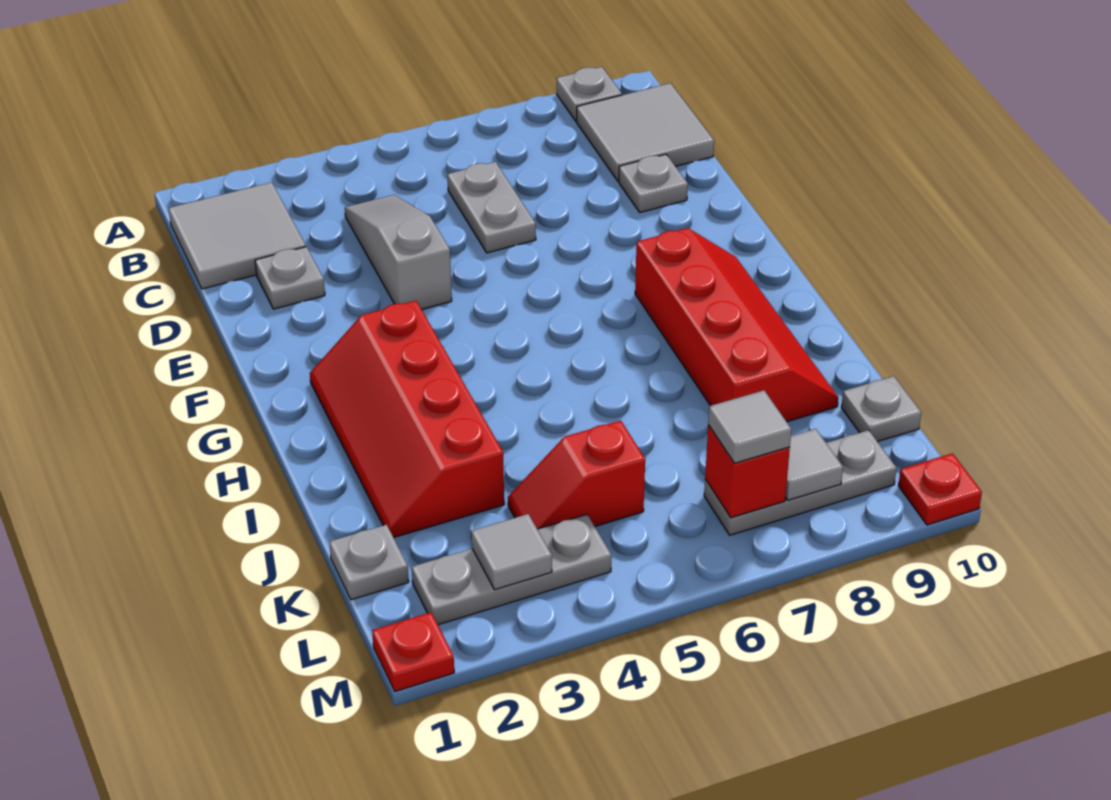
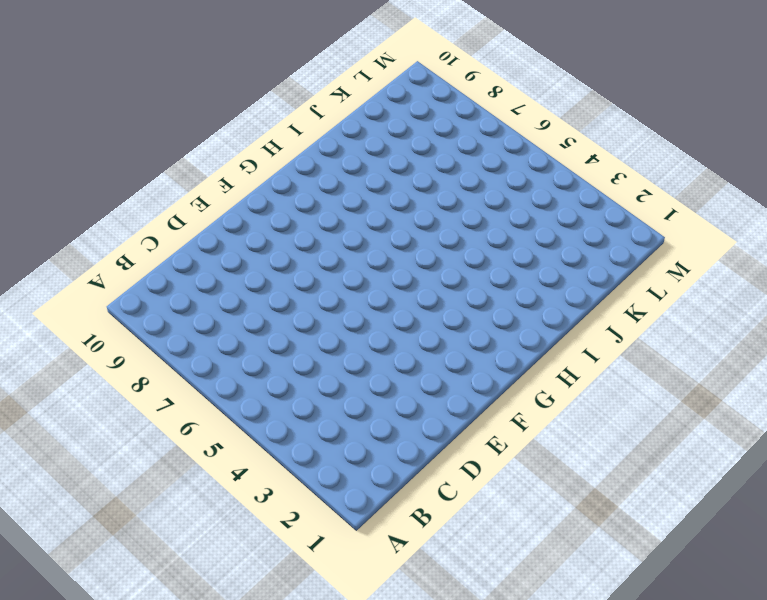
none -> grey 1x1 plate [557,67,622,121]
none -> grey 2x2 tile [169,182,306,289]
none -> grey 2x2 tile [577,83,714,181]

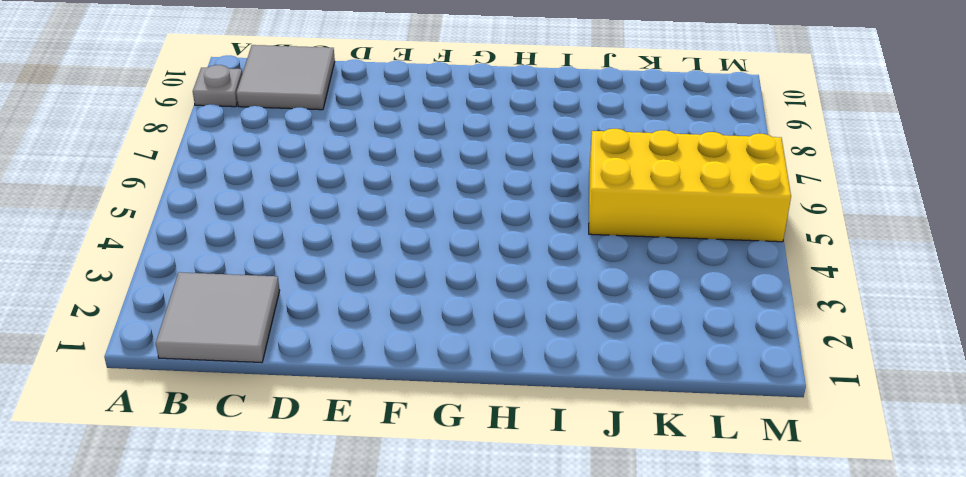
yellow 2x4 brick [589,129,791,242] -> red 1x2 slope [508,420,645,529]
none -> grey 1x3 slope [345,195,452,309]
none -> grey 1x2 plate [447,162,536,253]
none -> grey 1x1 plate [255,247,325,309]

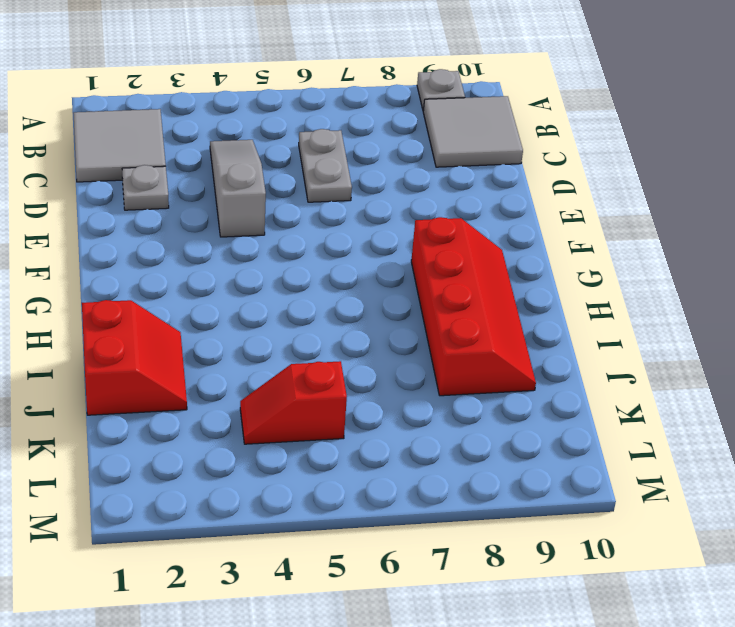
red 2x2 slope [82,300,187,415] -> red 2x4 slope [310,301,504,538]
none -> grey 1x1 plate [619,154,688,213]
none -> grey 1x1 plate [329,525,409,600]
none -> grey 1x1 plate [841,376,921,442]

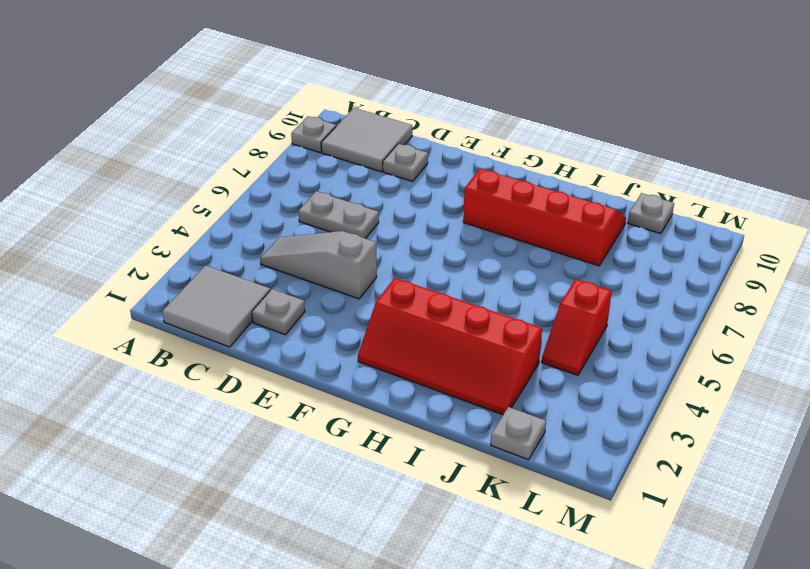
none -> grey 1x3 plate [412,514,611,625]
none -> grey 1x3 plate [704,430,897,535]
none -> red 1x1 plate [372,612,454,692]

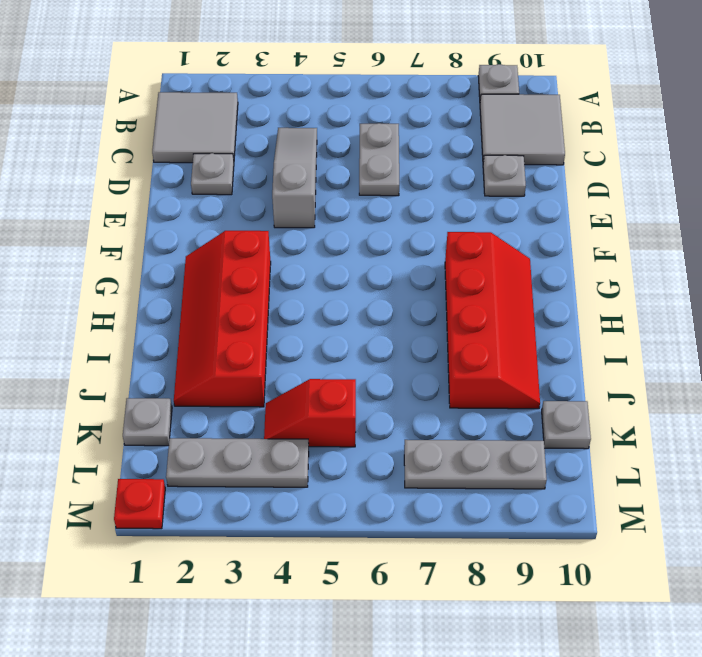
none -> red 1x1 plate [898,453,982,525]
none -> grey 1x1 tile [471,514,552,590]
none -> red 1x1 brick [705,425,790,518]

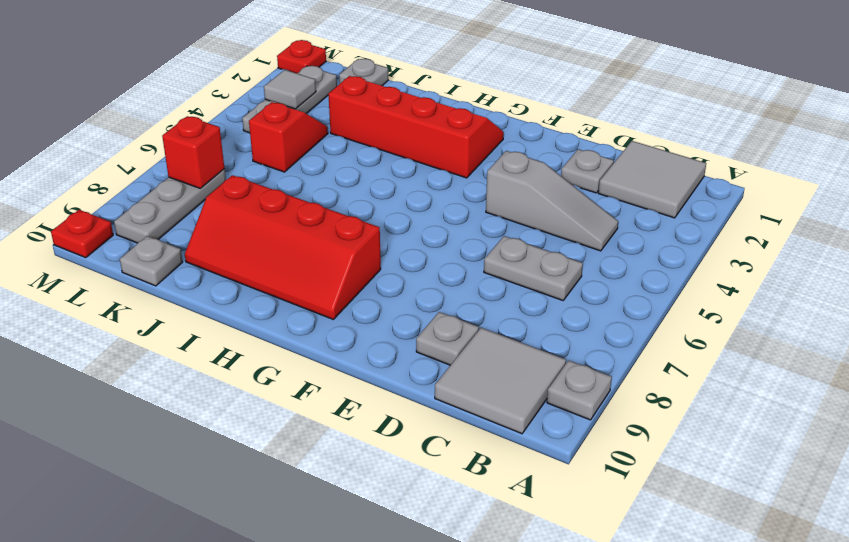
none -> grey 1x1 tile [785,429,843,500]
none -> grey 1x1 tile [708,390,791,463]

